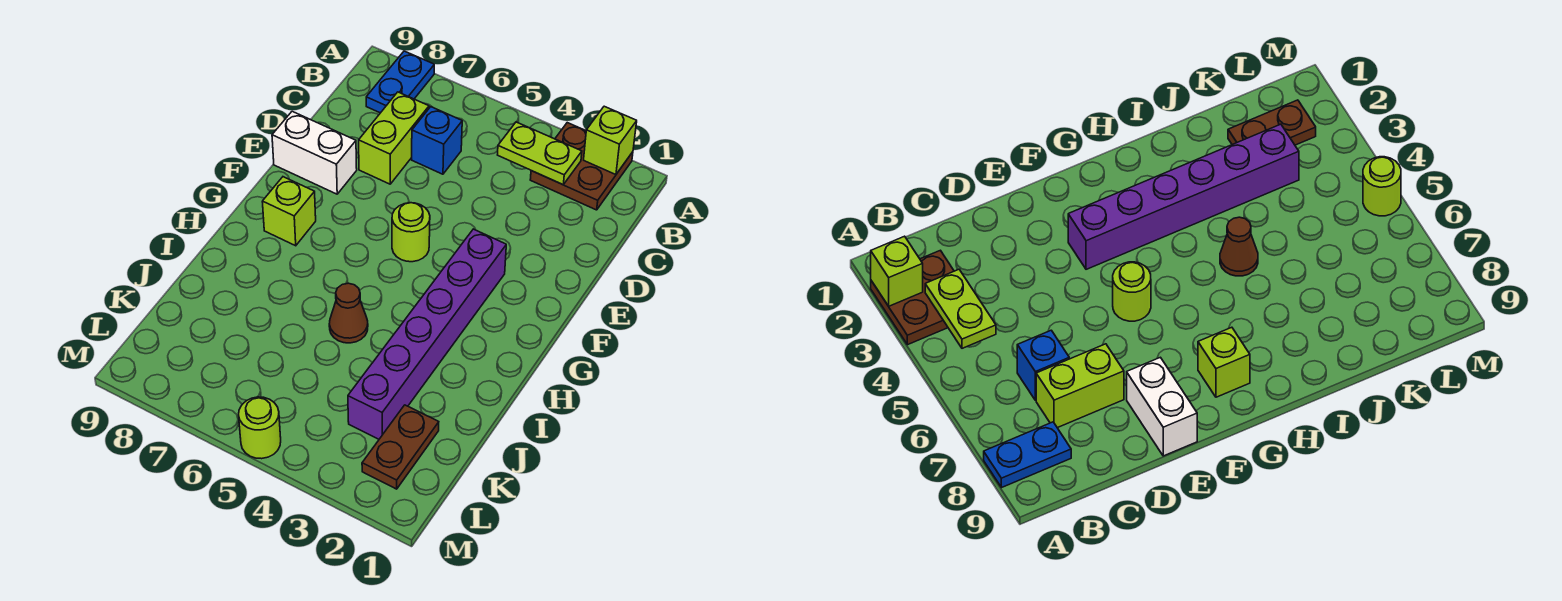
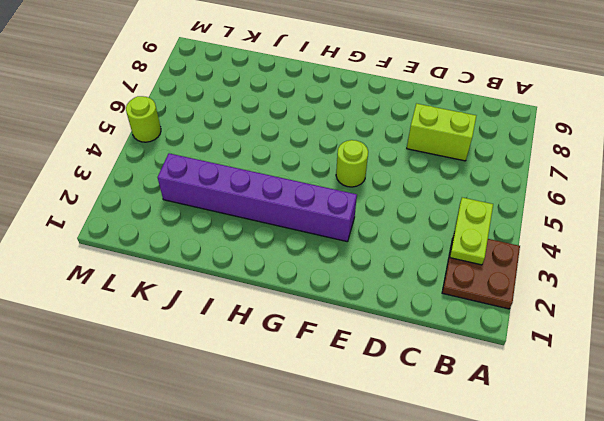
none -> blue 1x2 plate [366,51,434,113]
none -> blue 1x1 brick [412,107,462,174]
none -> white 1x2 brick [272,111,357,194]

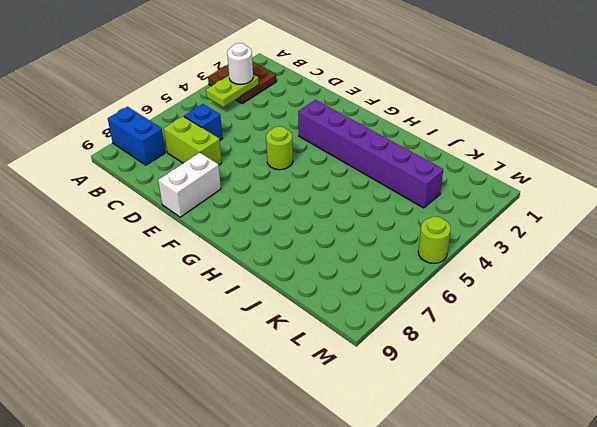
blue 1x2 brick [108,107,165,165] -> blue 1x2 plate [366,51,434,113]
white 1x1 round brick [227,43,253,84] -> none
none -> lime 1x1 brick [262,177,316,246]
none -> brown 1x1 cone [329,283,368,343]
none -> brown 1x2 plate [362,405,439,489]

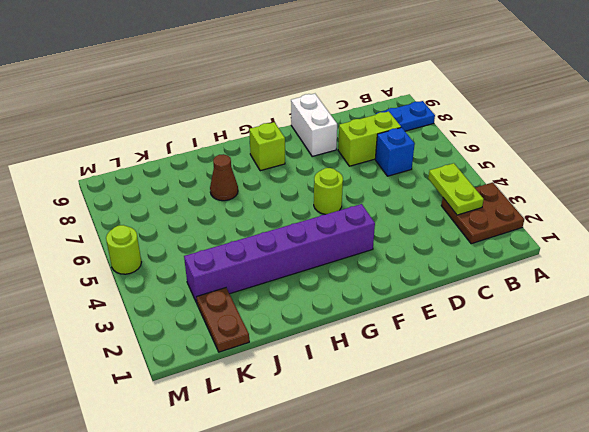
brown 1x1 cone [210,154,238,201] -> brown 1x1 cone moved to [329,283,368,343]
brown 1x2 plate [197,288,249,352] -> brown 1x2 plate turned to [362,405,439,489]
none -> lime 1x1 brick [584,106,637,175]

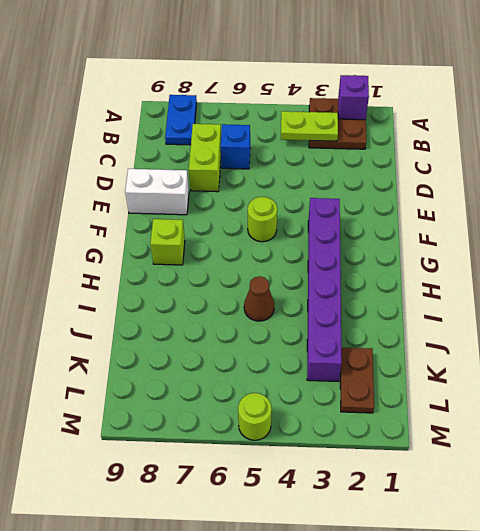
purple 1x1 brick [338,75,369,120] -> lime 1x1 brick [584,106,637,175]

